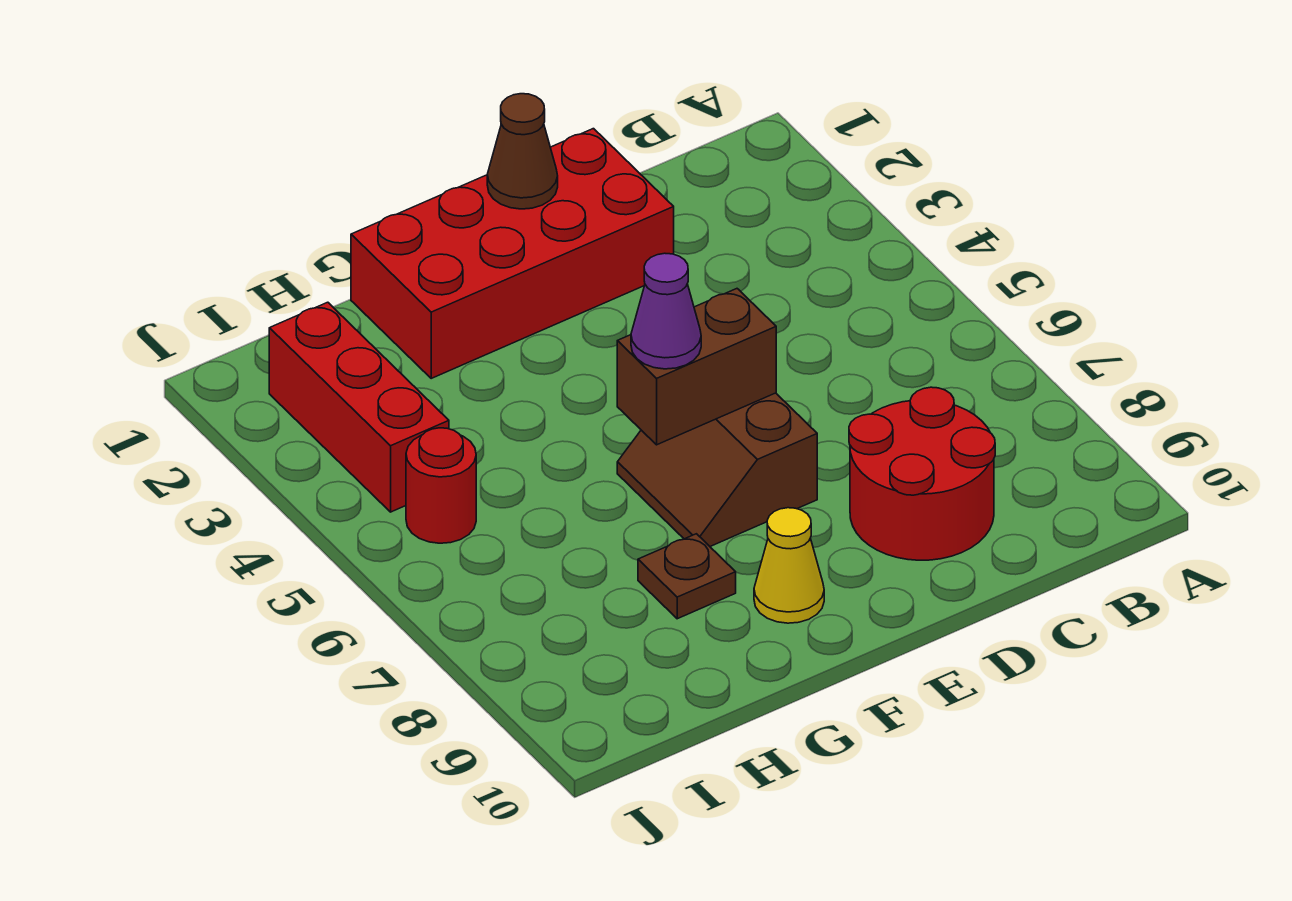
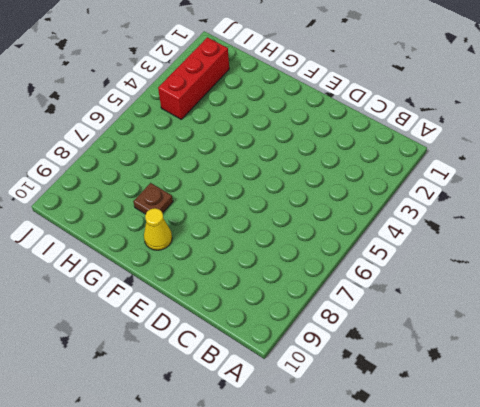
none -> red 2x2 round brick [849,387,995,560]
none -> red 2x4 brick [351,129,674,378]

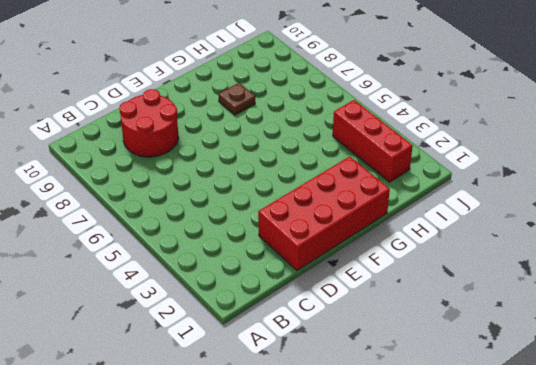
none -> brown 2x2 slope [617,393,817,546]
none -> yellow 1x1 cone [754,508,824,623]

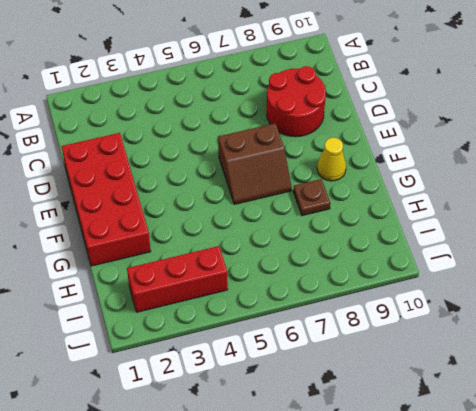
none -> red 1x1 round brick [406,428,476,543]
none -> brown 1x1 cone [487,94,558,209]

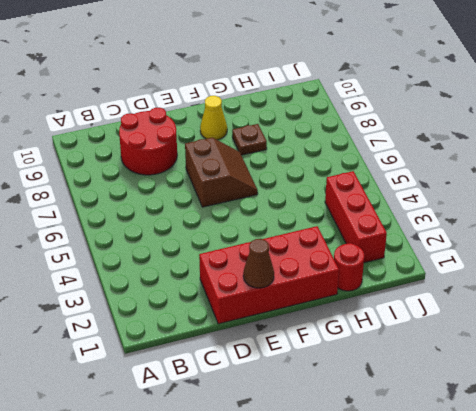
red 1x1 round brick [334,243,364,291] -> red 1x1 round brick moved to [406,428,476,543]
none -> brown 1x2 brick [617,289,776,445]
none -> purple 1x1 cone [631,253,701,369]

